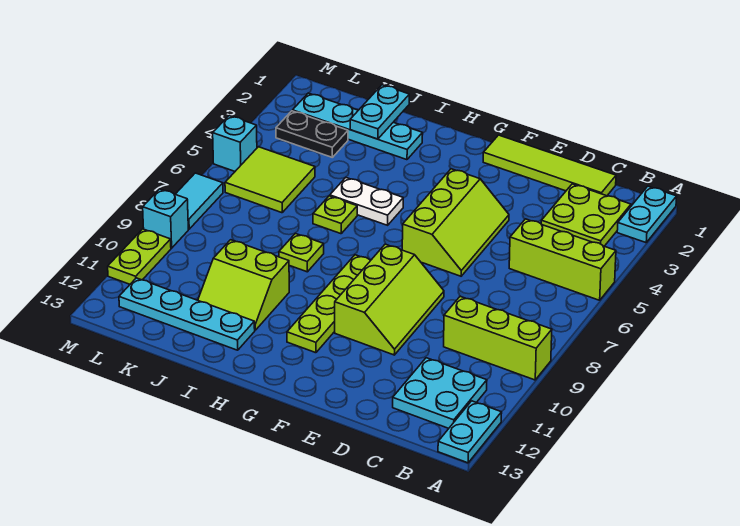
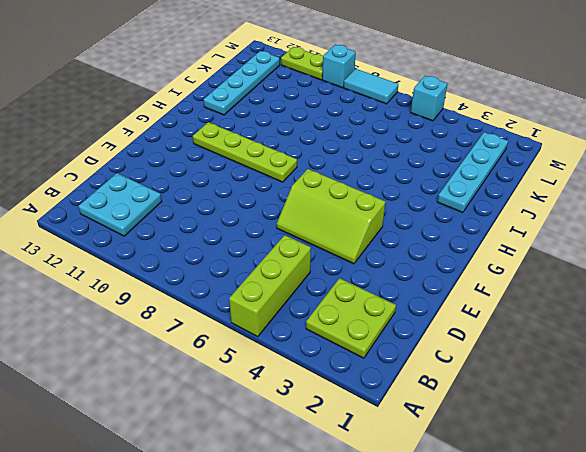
none -> cyan 1x2 plate [617,186,677,243]
none -> lime 1x3 brick [444,296,552,380]
none -> cyan 1x2 plate [438,401,502,463]

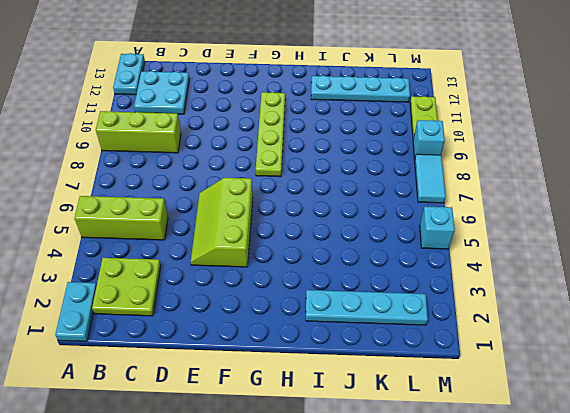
none -> lime 1x4 tile [483,135,616,196]
none -> lime 2x3 slope [335,244,444,355]
none -> white 1x2 plate [330,178,403,225]

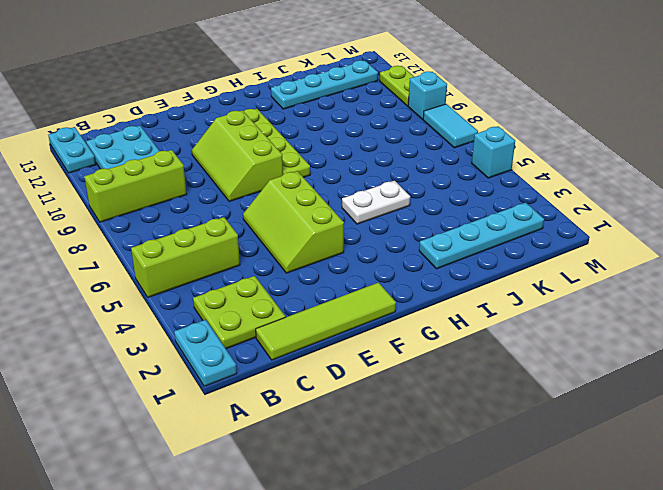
none -> lime 1x1 plate [313,196,357,234]
none -> lime 1x1 plate [279,233,324,272]
none -> lime 2x2 slope [198,240,289,330]

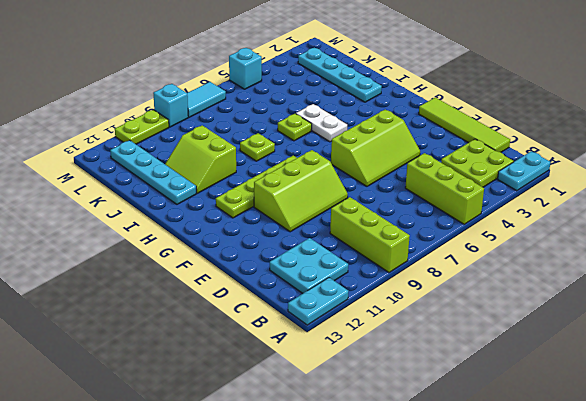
none -> black 1x2 plate [276,111,348,157]
none -> lime 2x2 tile [225,147,315,213]
none -> cyan 1x2 plate [350,85,409,139]

